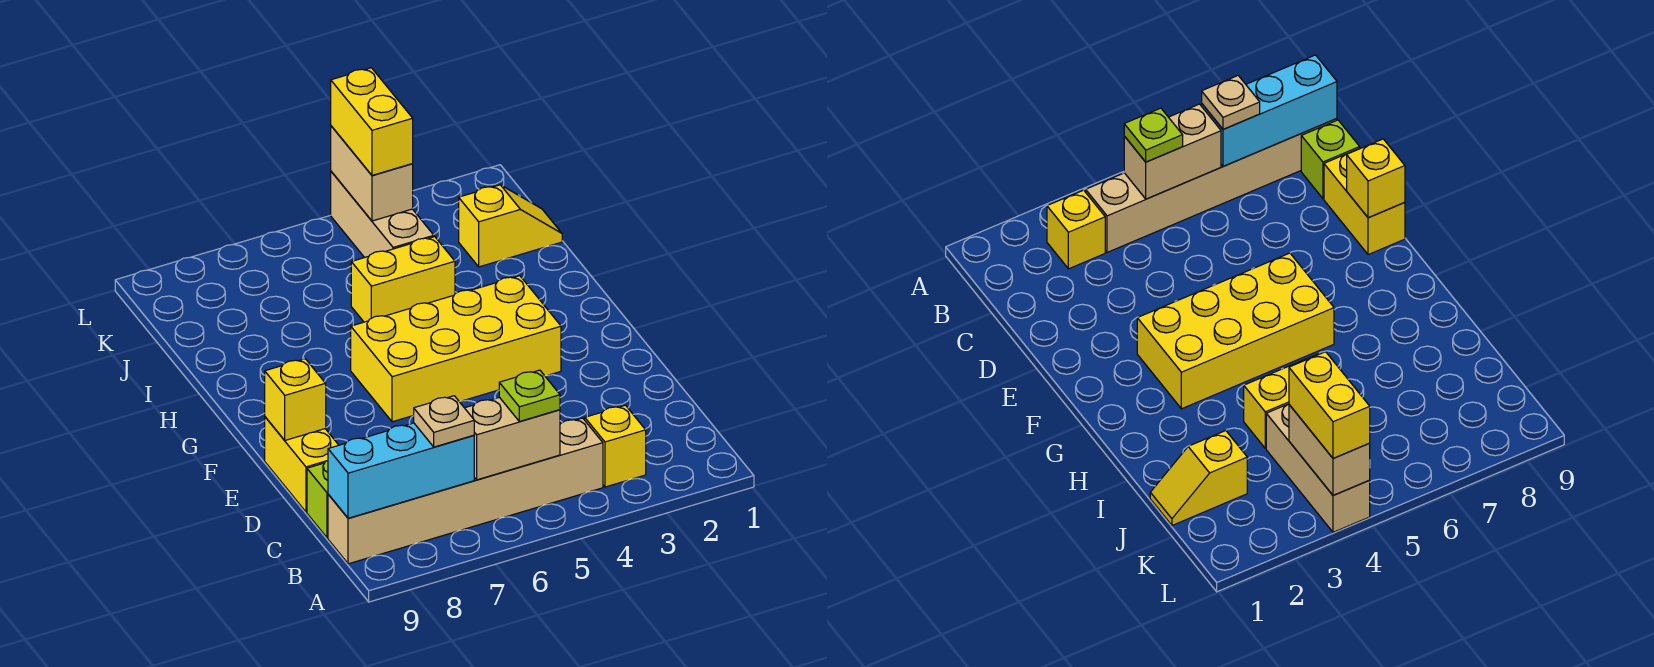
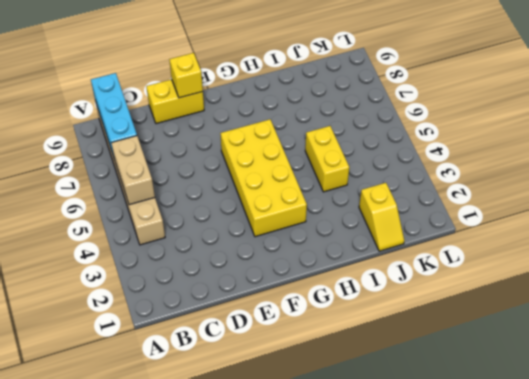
none -> yellow 1x1 brick [585,405,646,487]
none -> lime 1x1 brick [307,461,328,538]
none -> tan 1x3 brick [331,171,434,258]

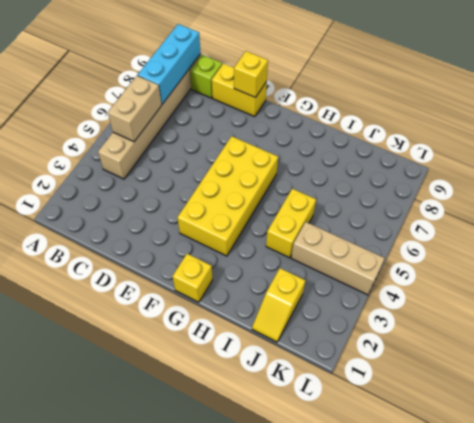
yellow 1x1 brick [172,254,213,302] -> yellow 1x1 brick moved to [585,405,646,487]
none -> tan 1x2 brick [331,126,413,221]
none -> lime 1x1 plate [499,370,560,421]
none -> tan 1x1 plate [414,396,474,447]

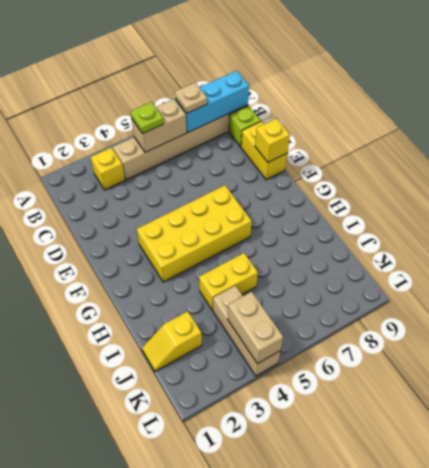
none -> yellow 1x2 brick [331,68,413,175]

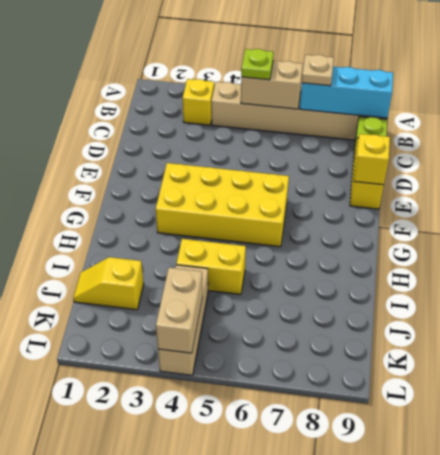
none -> yellow 1x2 brick [331,68,413,175]

